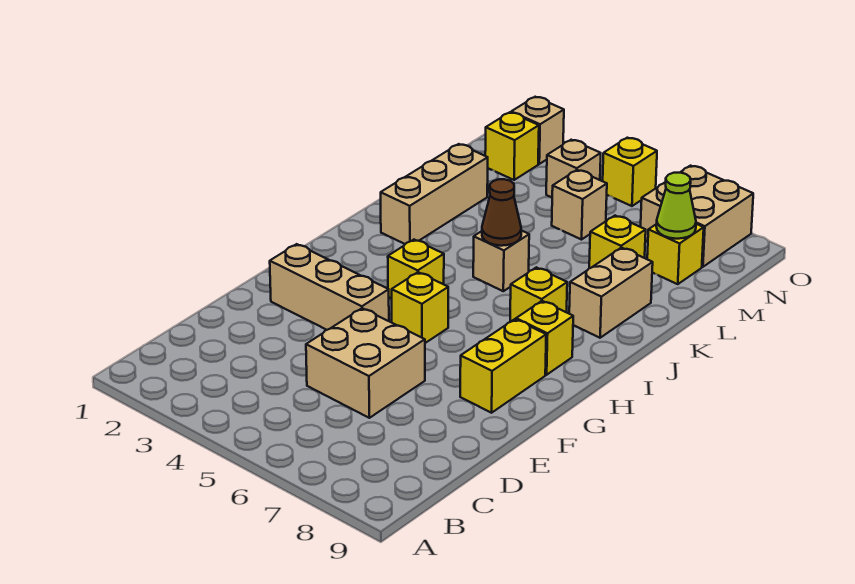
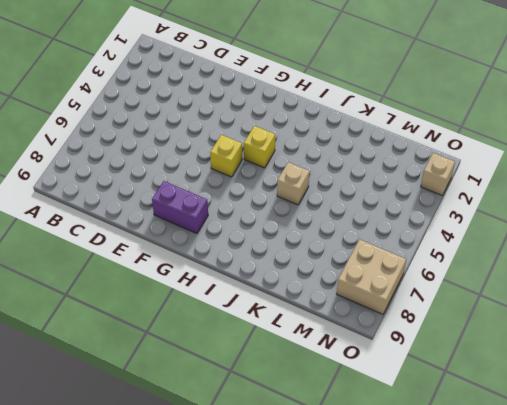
purple 1x2 brick [152,181,208,234] -> yellow 1x2 brick [460,319,546,413]
none -> tan 2x2 brick [306,308,425,418]
none -> tan 1x3 brick [270,244,389,330]
none -> yellow 1x1 brick [516,301,573,375]

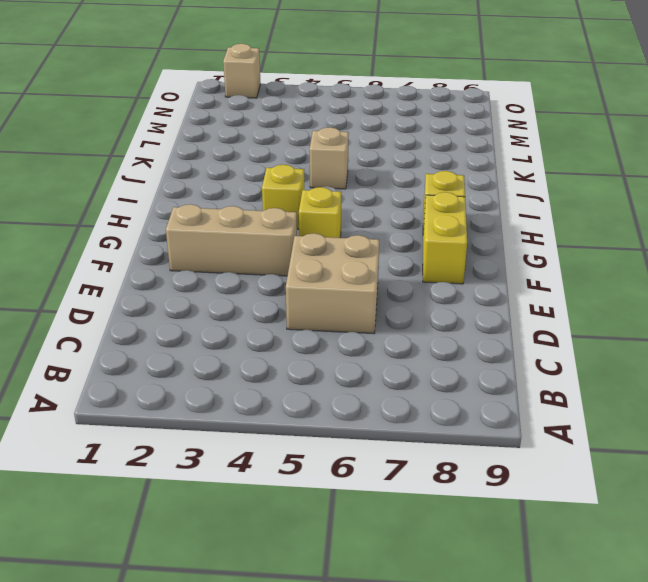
none -> yellow 1x1 brick [510,267,567,322]
none -> tan 1x3 brick [381,144,488,244]
none -> tan 1x2 brick [569,248,653,338]

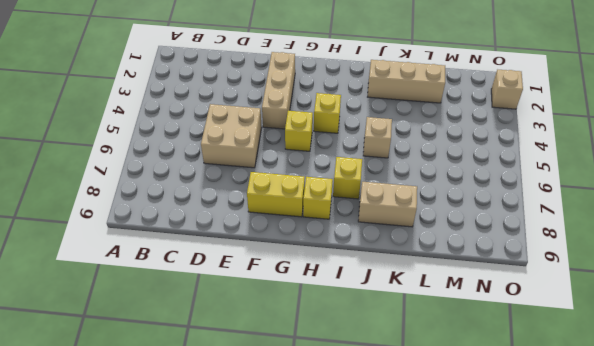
none -> yellow 1x1 brick [589,216,646,268]
none -> tan 1x1 brick [552,170,607,240]
none -> yellow 1x1 brick [647,224,704,284]

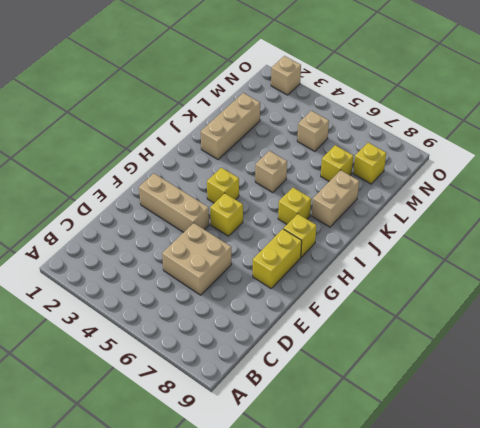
none -> yellow 1x1 brick [485,112,539,180]
none -> tan 1x1 brick [546,140,601,198]
none -> tan 2x2 brick [641,166,753,267]

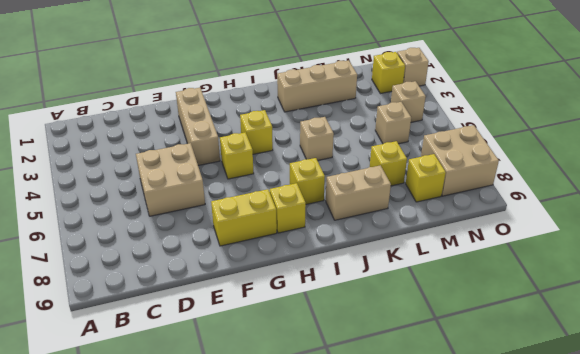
none -> yellow 1x1 brick [603,138,657,206]
none -> brown 1x1 cone [482,179,521,246]
none -> lime 1x1 cone [656,173,696,239]

